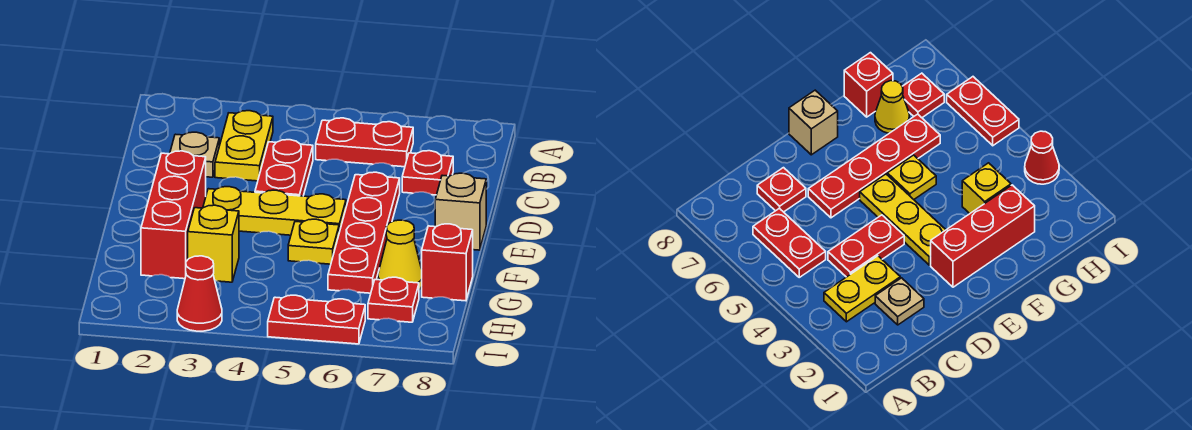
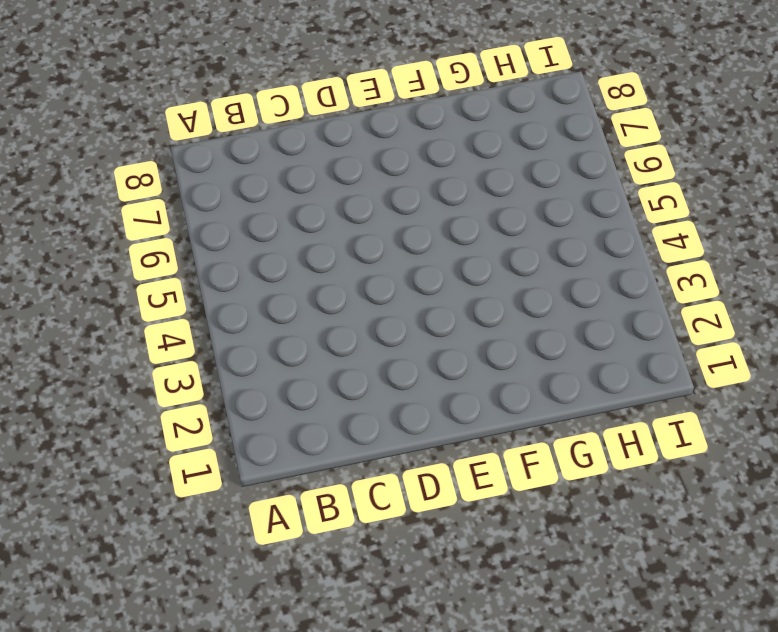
none -> yellow 1x2 plate [215,111,273,181]
none -> red 1x2 plate [316,118,413,167]
none -> tan 1x1 plate [170,132,219,177]

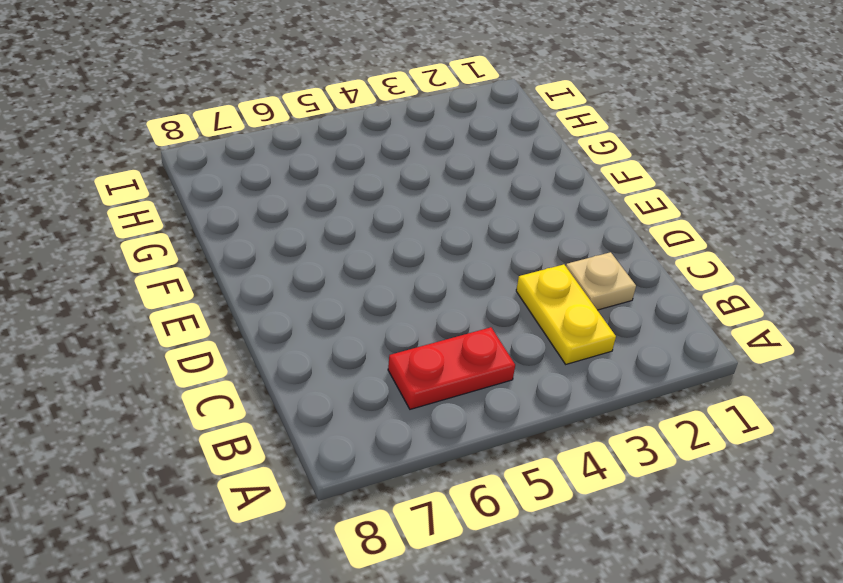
none -> red 1x2 plate [255,140,313,196]
none -> red 1x1 plate [402,151,453,195]
none -> red 1x4 plate [328,172,400,293]

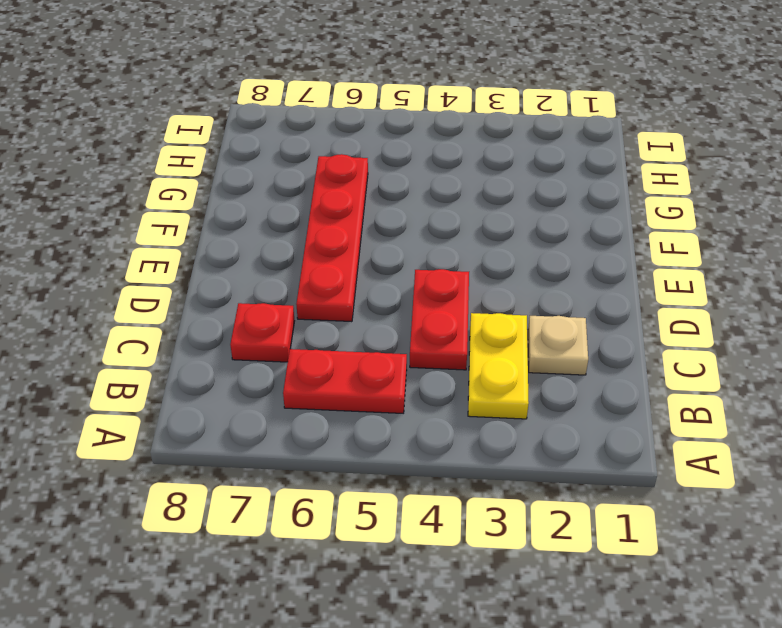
none -> red 1x3 brick [141,151,206,279]
none -> yellow 1x3 plate [203,187,346,235]
none -> tan 1x1 brick [435,173,486,250]

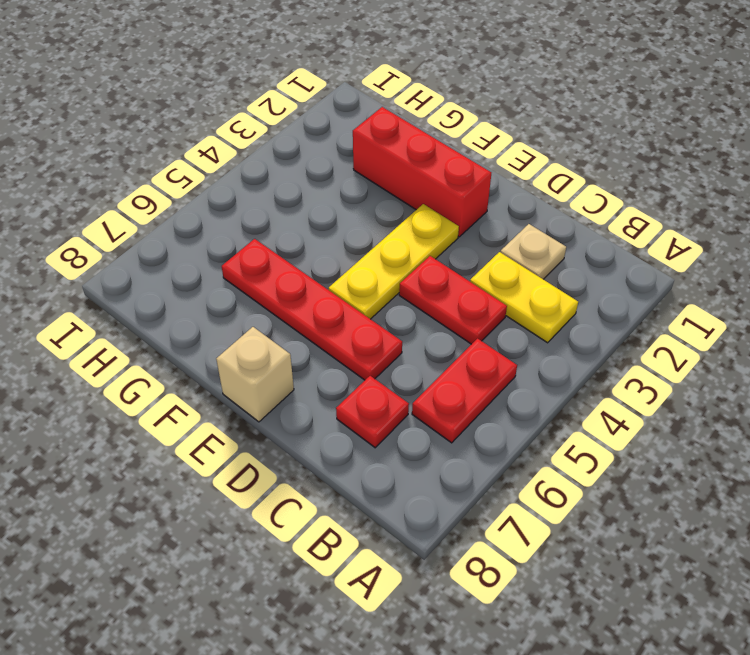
none -> yellow 1x1 plate [288,219,339,264]
none -> yellow 1x1 brick [188,205,239,282]
none -> yellow 1x1 cone [378,220,422,290]

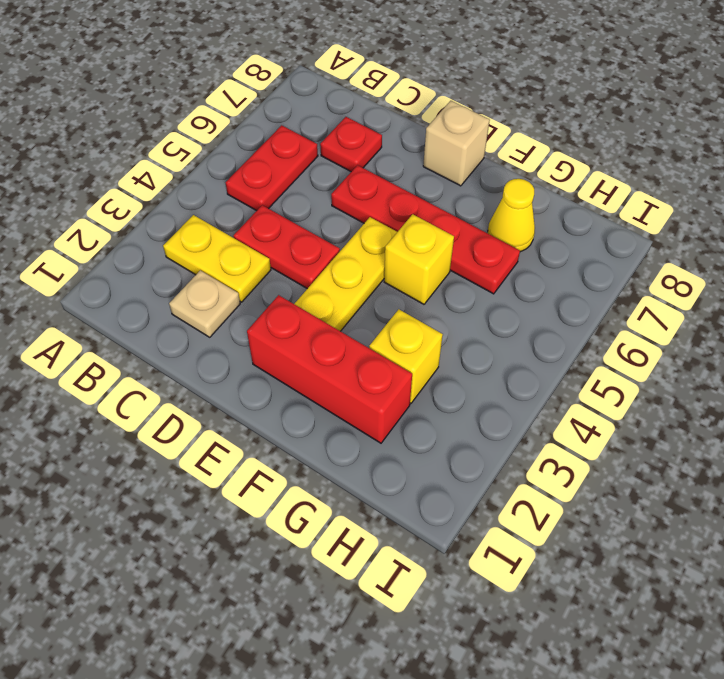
yellow 1x1 brick [384,214,454,304] -> yellow 1x1 plate [288,219,339,264]
none -> red 1x1 brick [422,224,473,301]
none -> red 1x1 plate [368,277,419,322]
none -> red 1x1 cone [177,256,222,331]

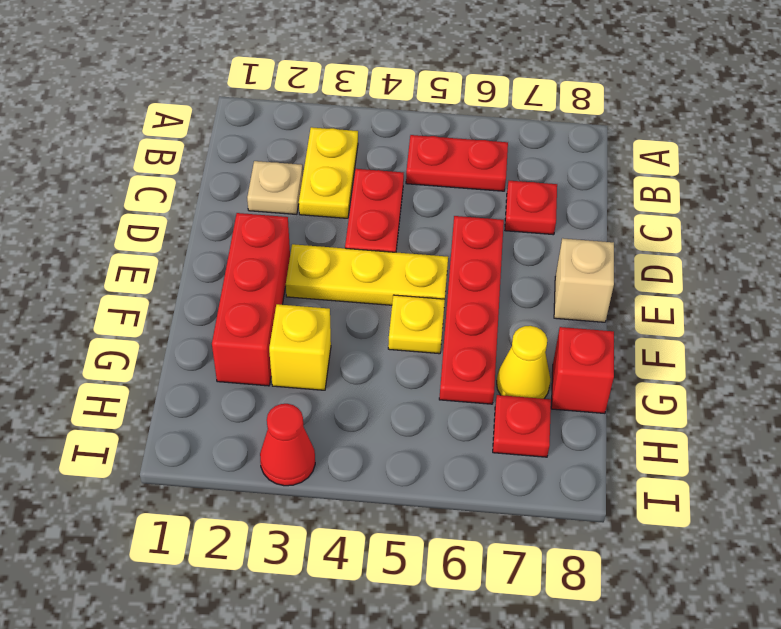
none -> red 1x2 plate [268,295,365,344]

